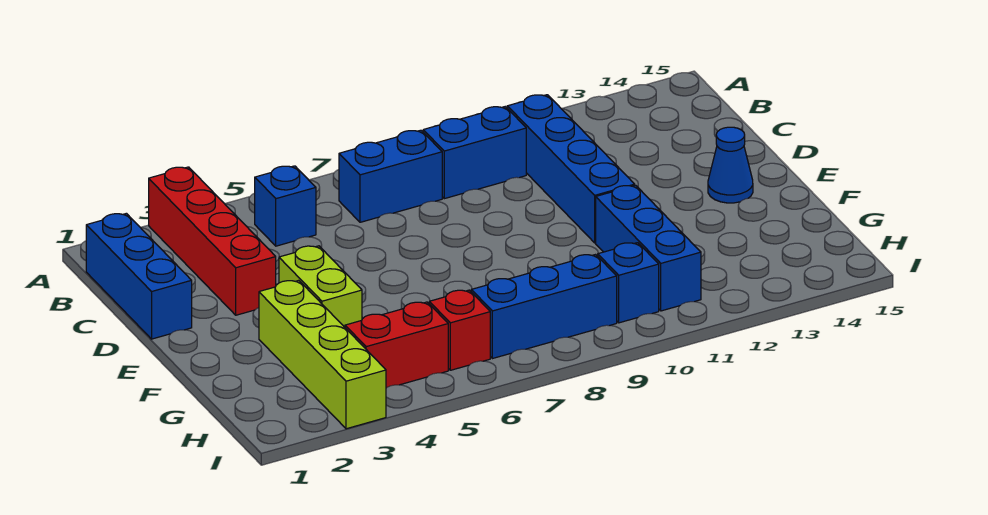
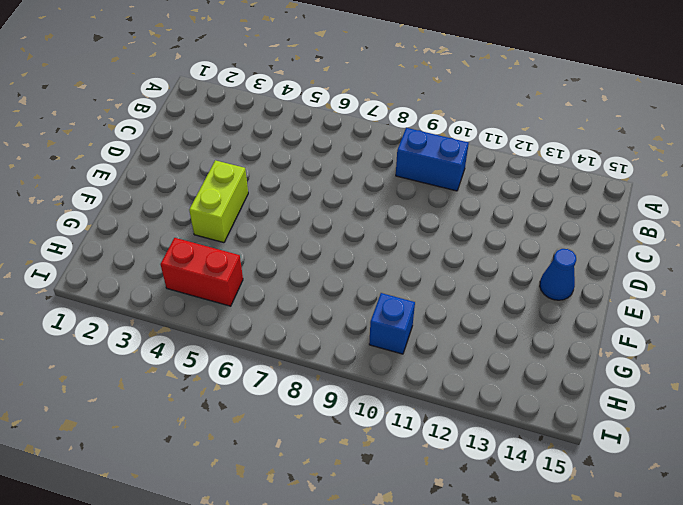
none -> red 1x4 brick [149,167,276,315]
none -> blue 1x3 brick [86,213,192,339]
none -> blue 1x1 brick [255,166,316,246]

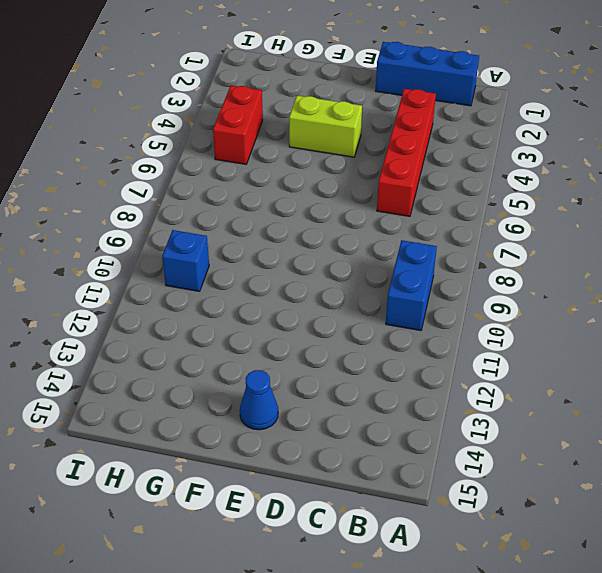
red 1x4 brick [377,89,436,216] -> red 1x4 brick turned to [149,167,276,315]
none -> blue 1x1 brick [255,166,316,246]
none -> blue 1x2 brick [339,130,442,222]
none -> blue 1x4 brick [507,95,635,243]

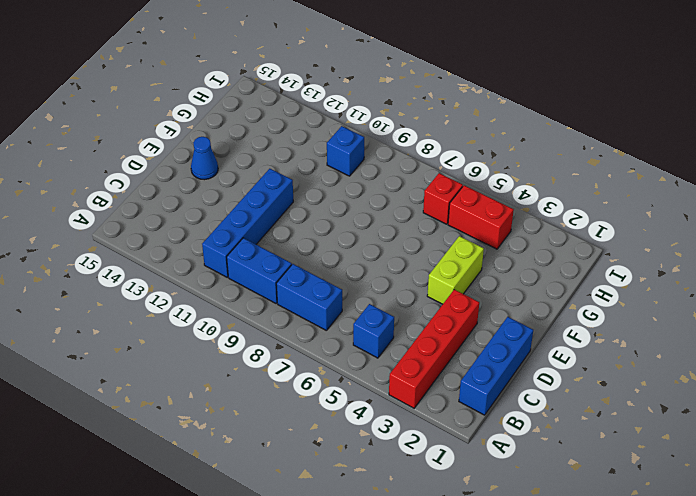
none -> lime 1x4 brick [259,280,386,429]
none -> blue 1x3 brick [596,185,701,311]
none -> blue 1x3 brick [471,255,617,359]

